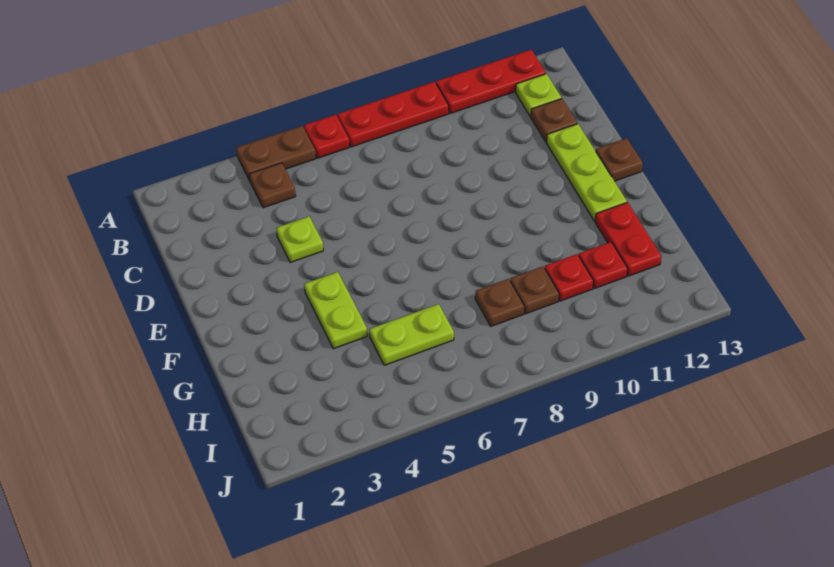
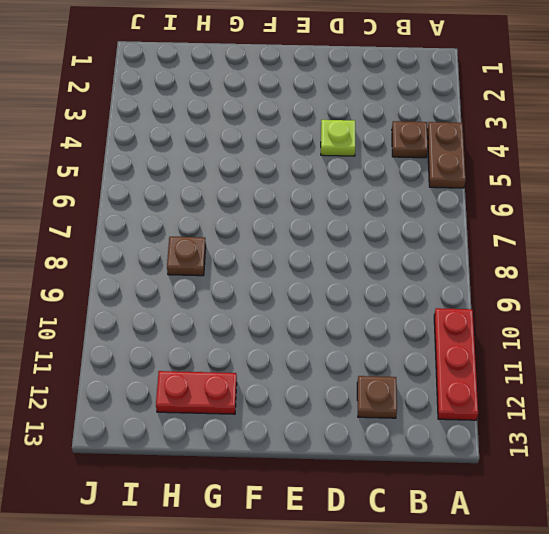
none -> red 1x1 plate [304,115,349,158]
none -> red 1x3 plate [338,82,449,147]
none -> lime 1x1 plate [516,74,561,117]

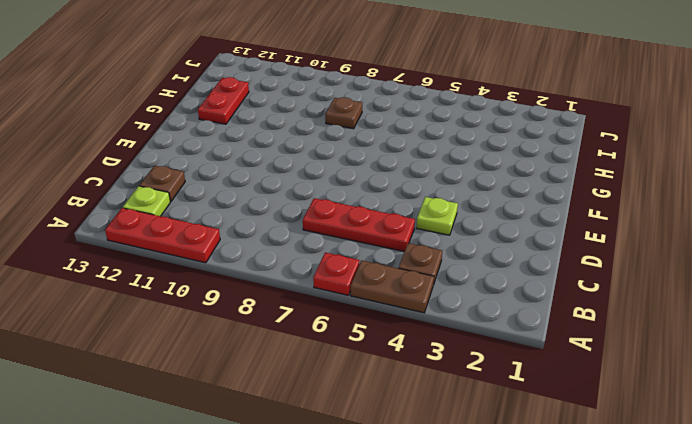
red 1x3 plate [303,198,415,252] -> red 1x3 plate moved to [338,82,449,147]
none -> lime 1x3 plate [546,124,627,221]
none -> brown 1x1 plate [596,138,643,181]
none -> lime 1x2 plate [304,272,367,349]

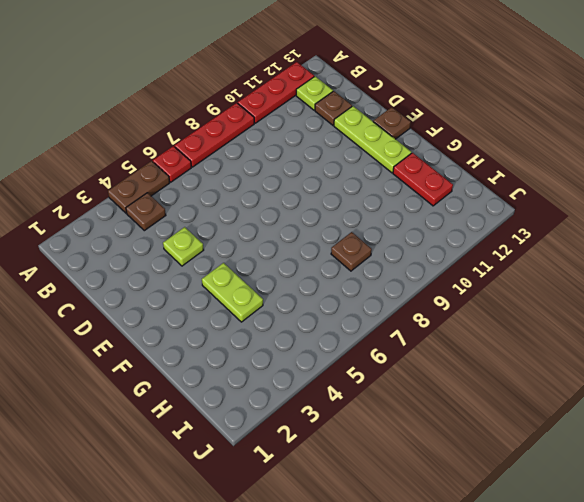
none -> lime 1x2 plate [370,304,454,365]
none -> brown 1x1 plate [510,266,559,314]
none -> red 1x1 plate [545,254,594,301]

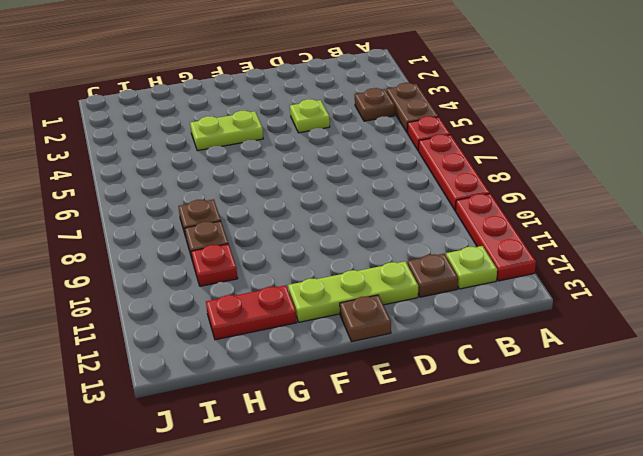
none -> lime 1x2 plate [370,304,454,365]
none -> red 1x1 plate [579,242,628,289]

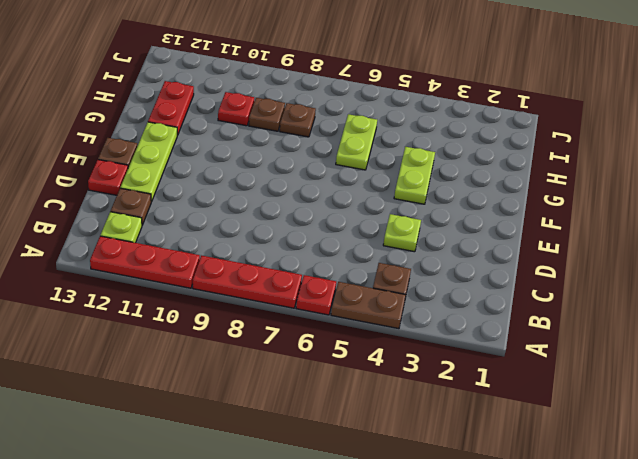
red 1x1 plate [88,160,128,195] -> red 1x1 plate moved to [579,242,628,289]
lime 1x2 plate [336,114,377,170] -> lime 1x2 plate turned to [370,304,454,365]

